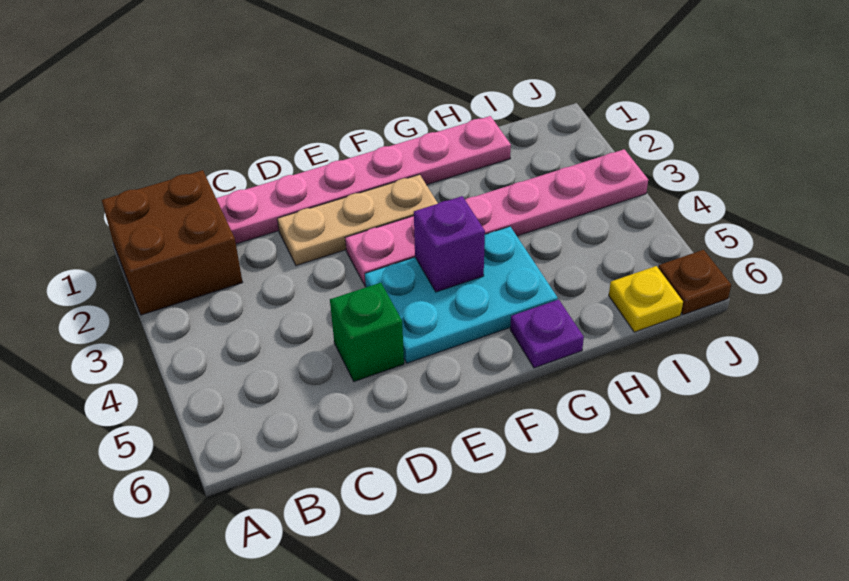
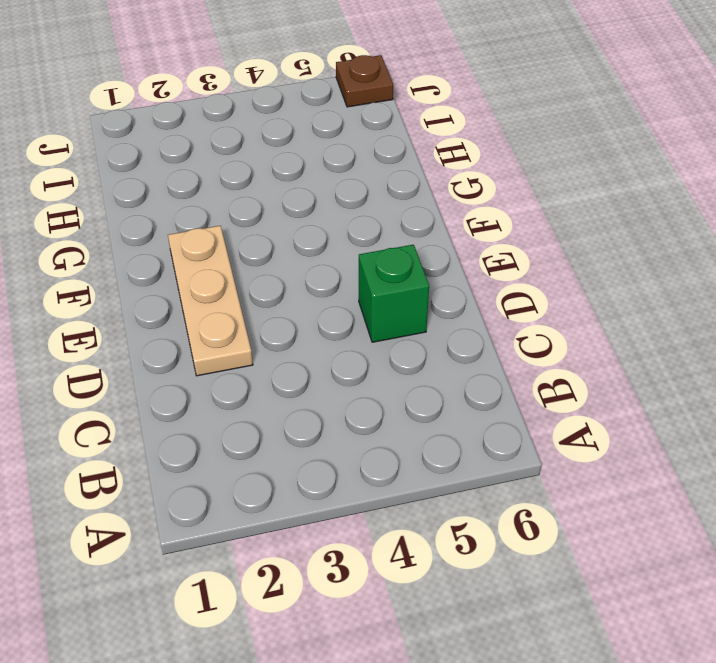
none -> brown 2x2 brick [102,170,243,315]
none -> pink 1x6 plate [216,116,511,244]

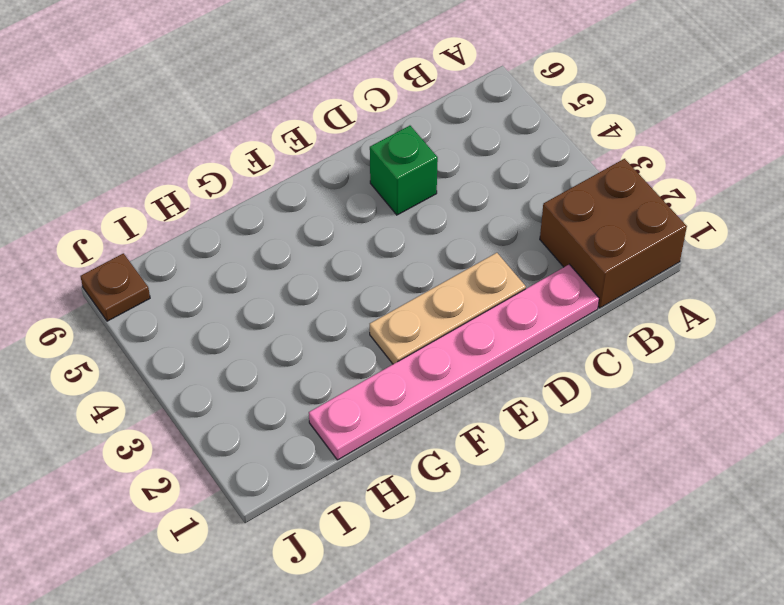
none -> pink 1x6 plate [345,149,648,286]
none -> cyan 2x3 plate [365,227,558,363]

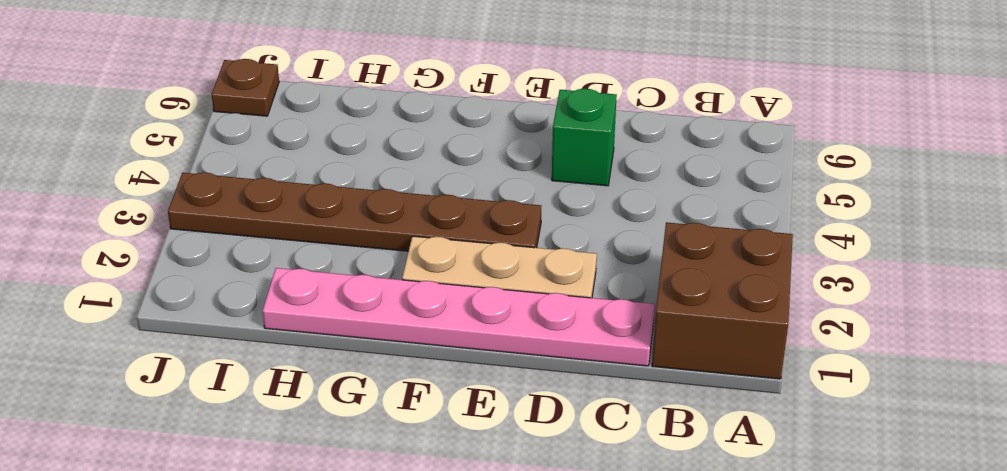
brown 1x6 plate [168,172,541,251] -> pink 1x6 plate [345,149,648,286]
none -> cyan 2x3 plate [365,227,558,363]
none -> purple 1x1 plate [510,300,584,368]

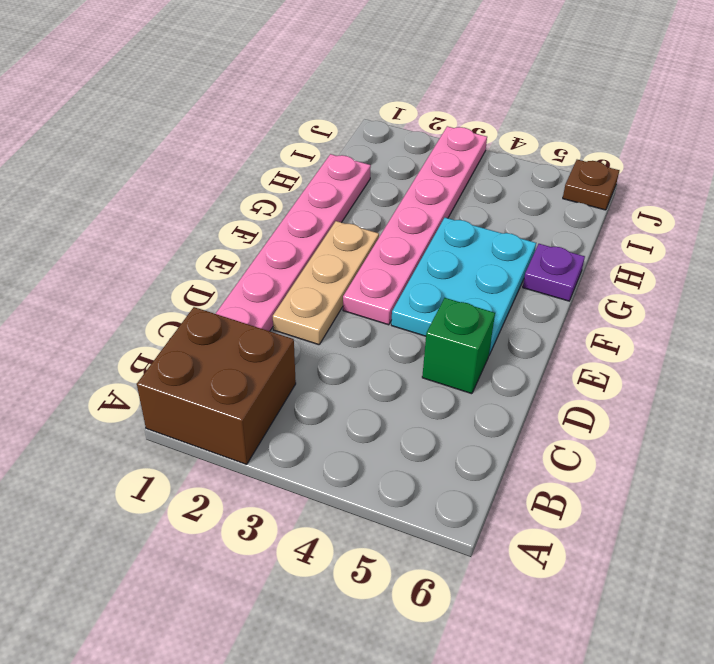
none -> yellow 1x1 plate [609,266,683,332]
none -> purple 1x1 brick [414,196,485,292]

